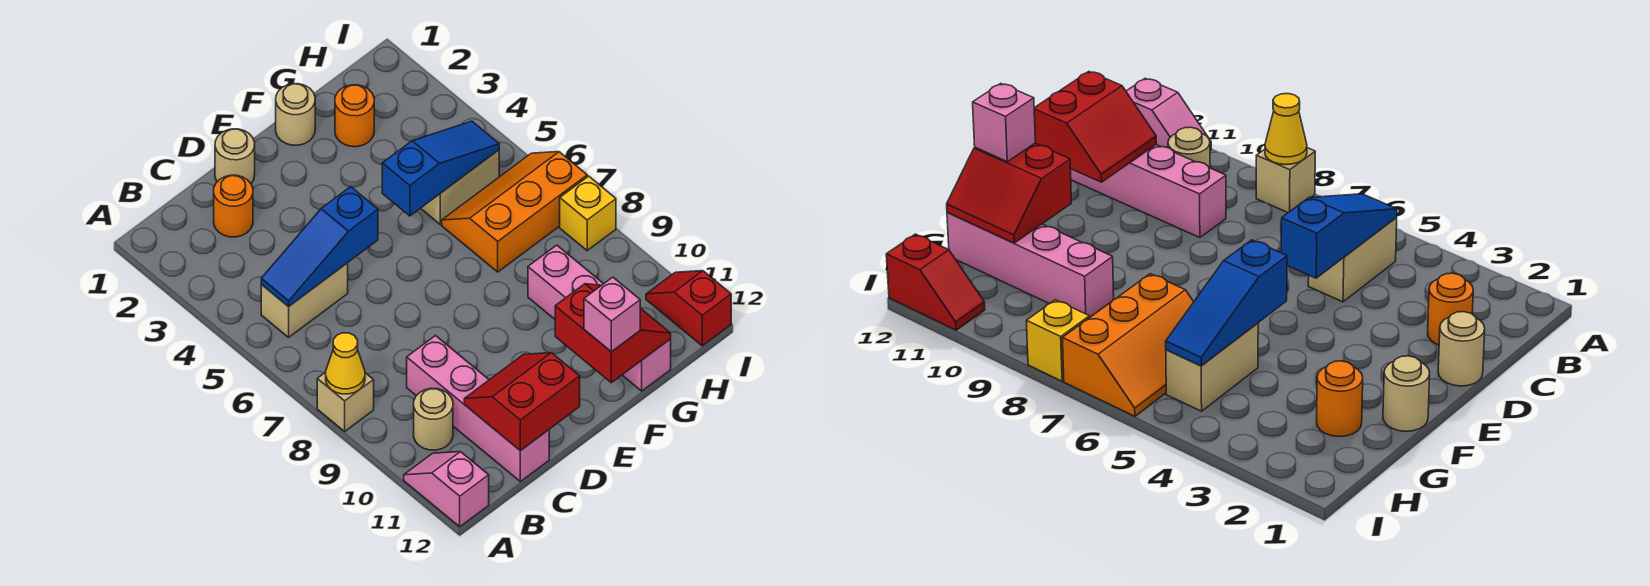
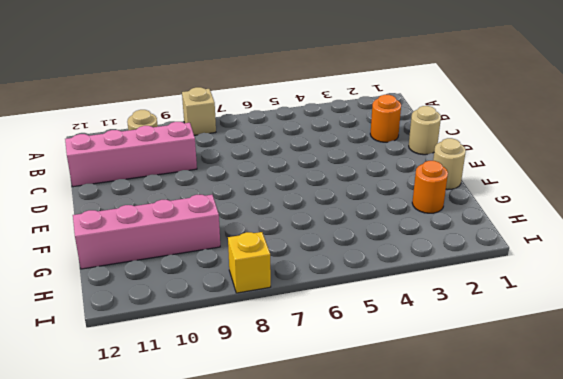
none -> pink 1x2 slope [404,452,489,527]
none -> tan 1x2 brick [261,263,348,337]
none -> tan 1x2 brick [421,150,499,224]

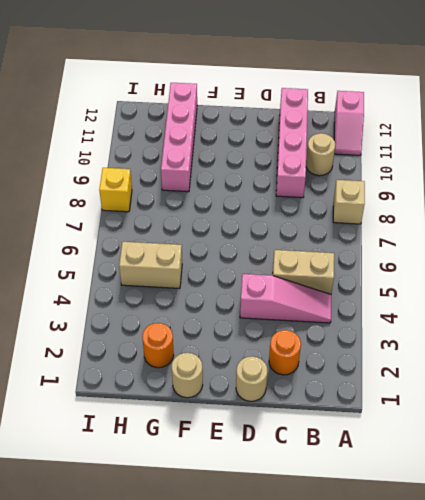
pink 1x3 slope [240,274,331,323] -> none
none -> orange 2x3 slope [442,152,587,272]
none -> red 1x2 slope [646,271,731,346]
none -> yellow 1x1 cone [326,333,365,394]

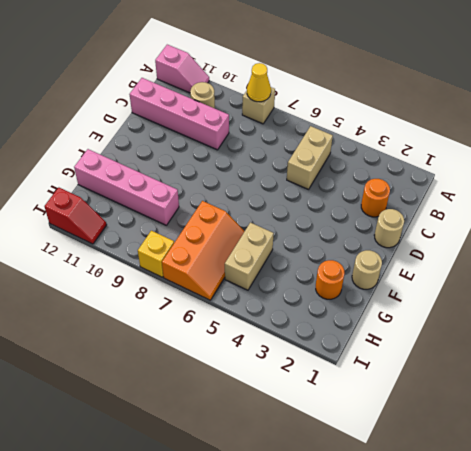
none -> blue 1x3 slope [261,187,378,307]
none -> red 2x2 slope [464,353,580,451]
none -> blue 1x3 slope [382,121,499,216]

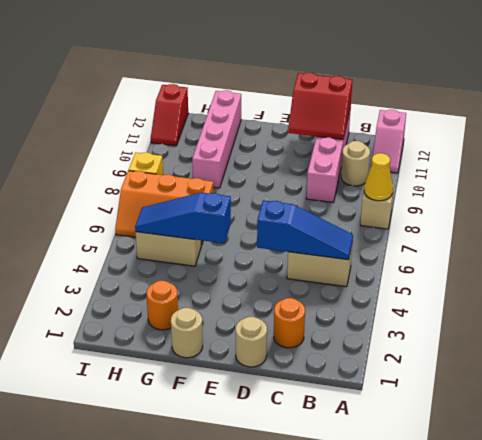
none -> red 2x2 slope [555,284,671,383]
none -> pink 1x1 brick [584,277,640,352]

